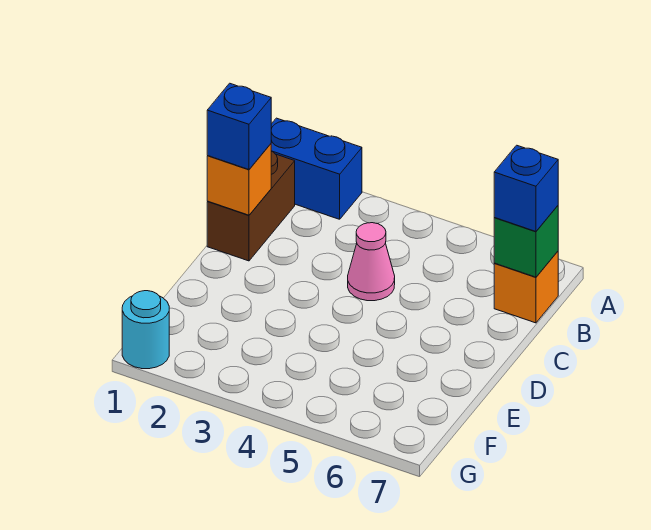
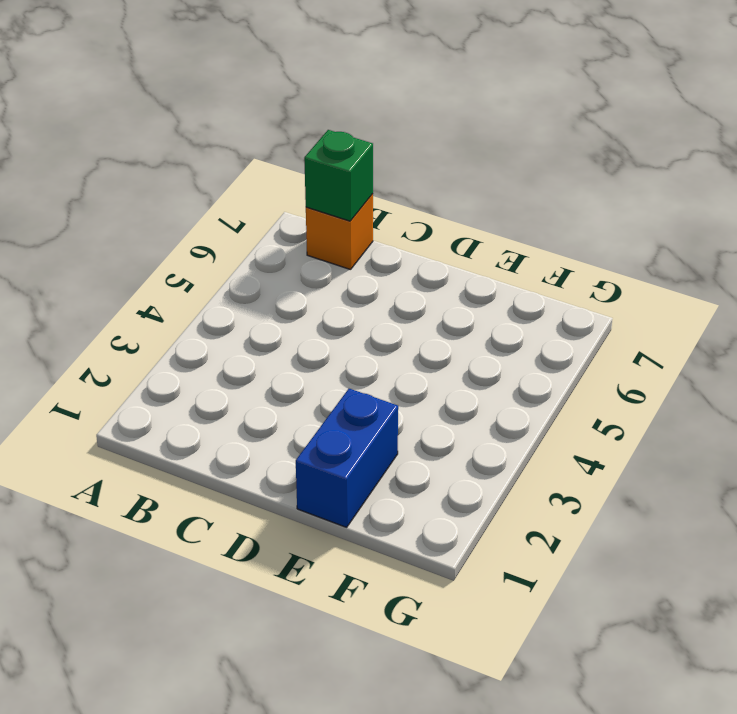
blue 1x2 brick [296,389,398,527] -> blue 1x2 brick moved to [271,118,362,219]
none -> brown 1x2 brick [207,151,295,261]
none -> pink 1x1 cone [348,223,395,301]

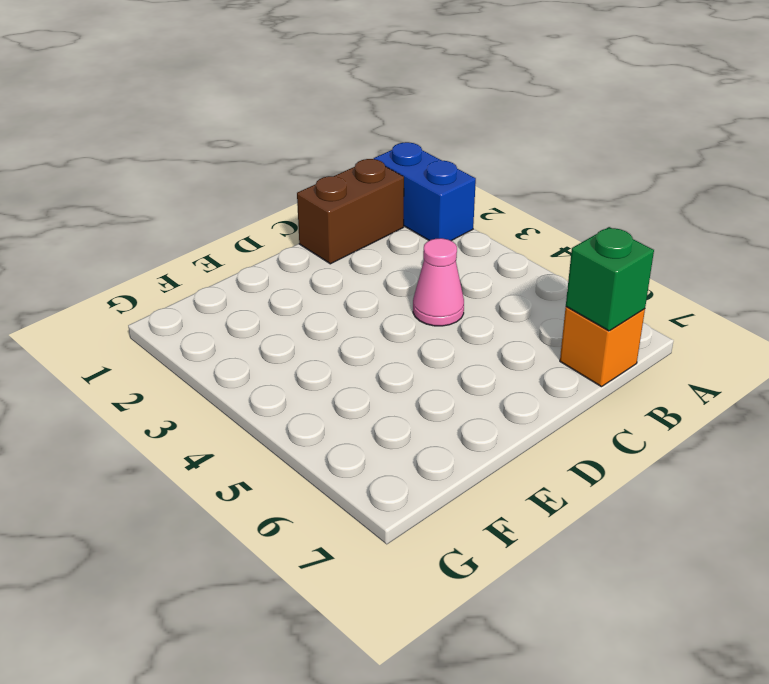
none -> cyan 1x1 round brick [122,291,169,369]
none -> orange 1x1 brick [207,144,271,215]

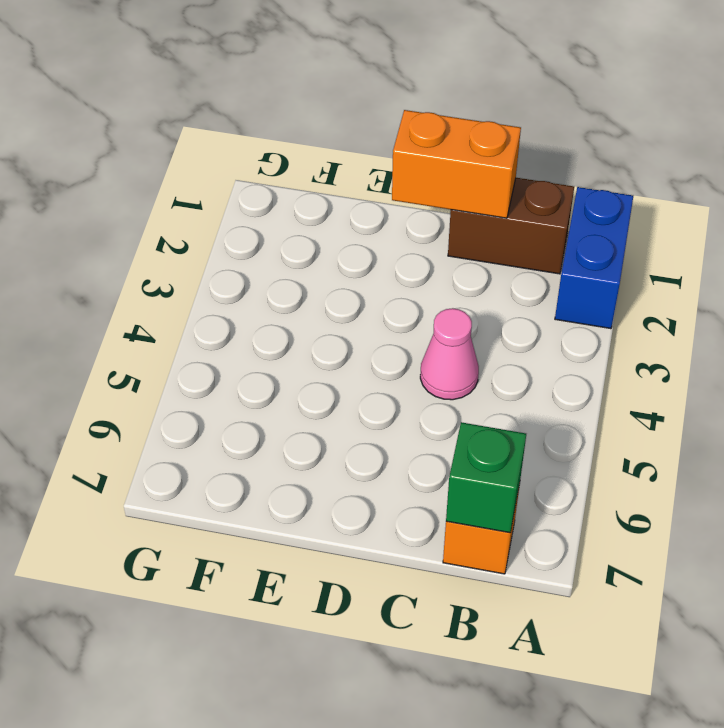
orange 1x2 brick [392,110,521,218] -> orange 1x1 brick [207,144,271,215]
none -> cyan 1x1 round brick [122,291,169,369]
none -> blue 1x1 brick [494,145,558,231]

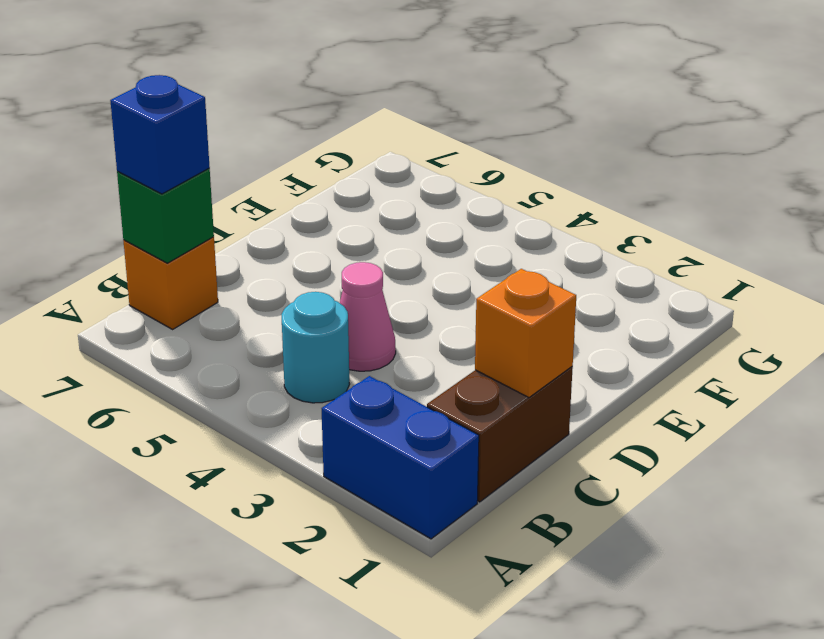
cyan 1x1 round brick [281,292,350,403] -> cyan 1x1 round brick moved to [122,291,169,369]
none -> blue 1x1 brick [207,83,271,169]

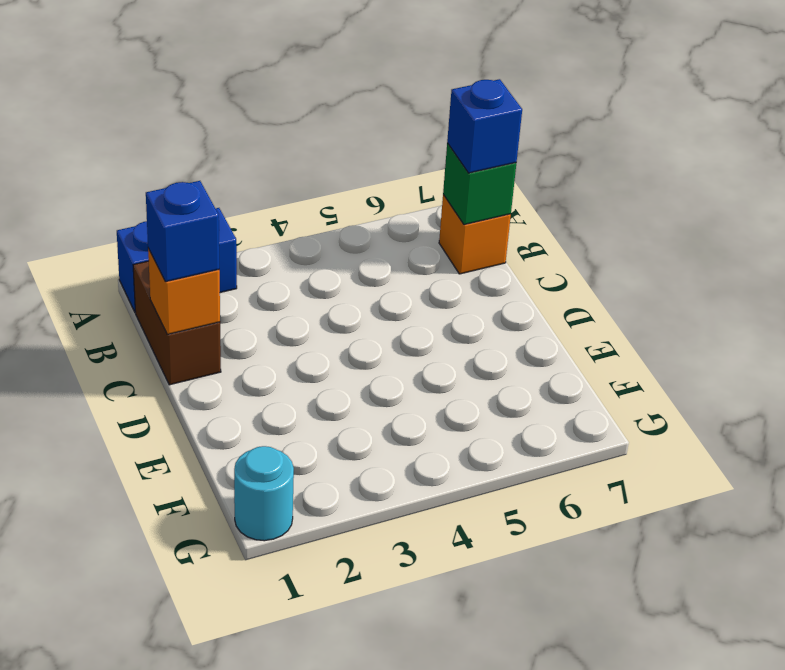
none -> pink 1x1 cone [348,223,395,301]

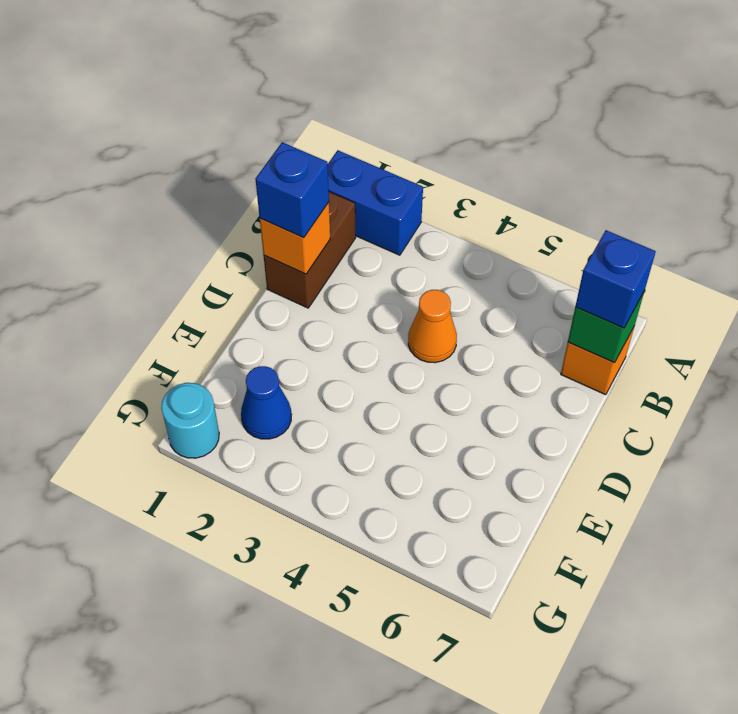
orange 1x1 cone [408,290,457,363] -> pink 1x1 cone [348,223,395,301]
blue 1x1 cone [241,366,292,439] -> none

